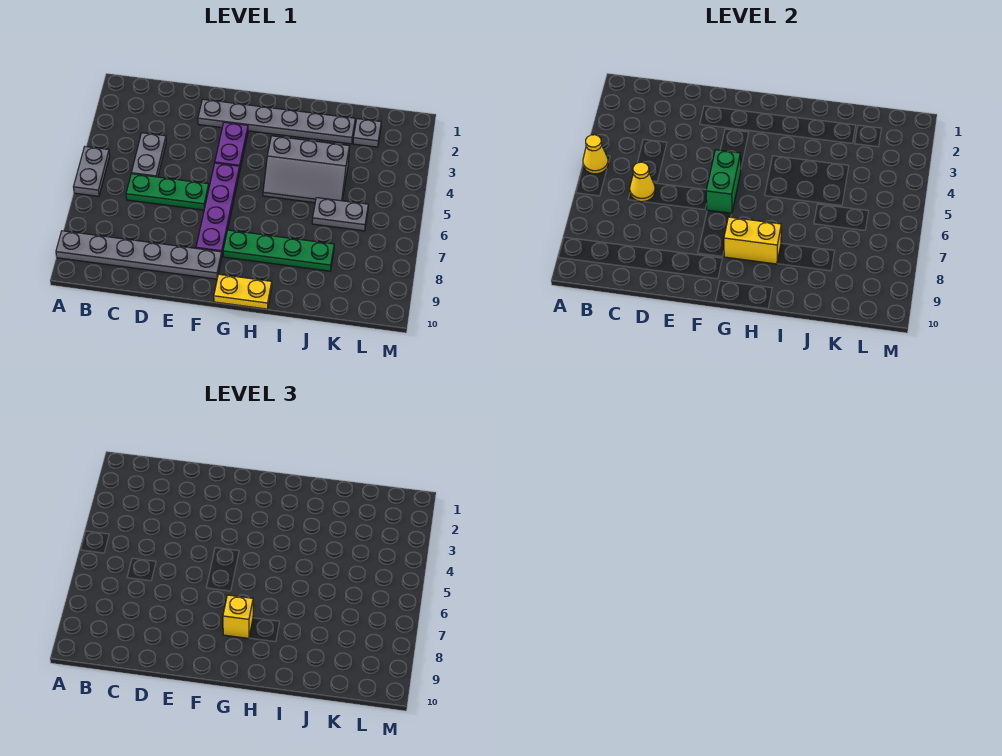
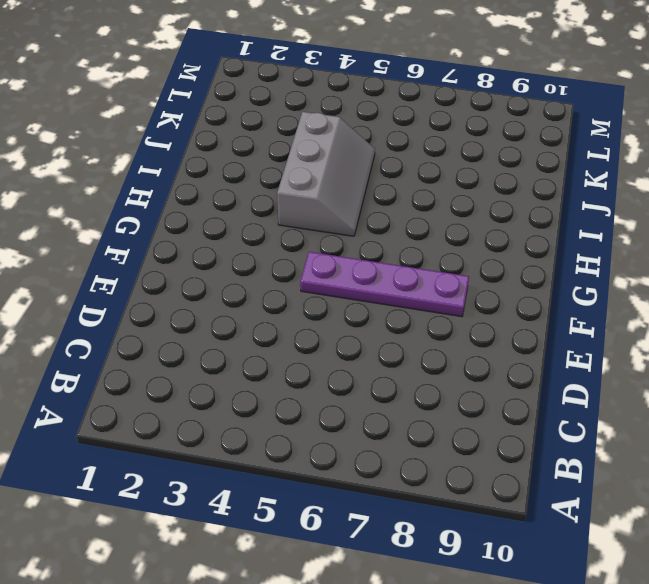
none -> grey 1x2 plate [74,147,110,196]
none -> grey 1x6 plate [56,231,222,279]
none -> grey 1x2 plate [131,133,166,177]

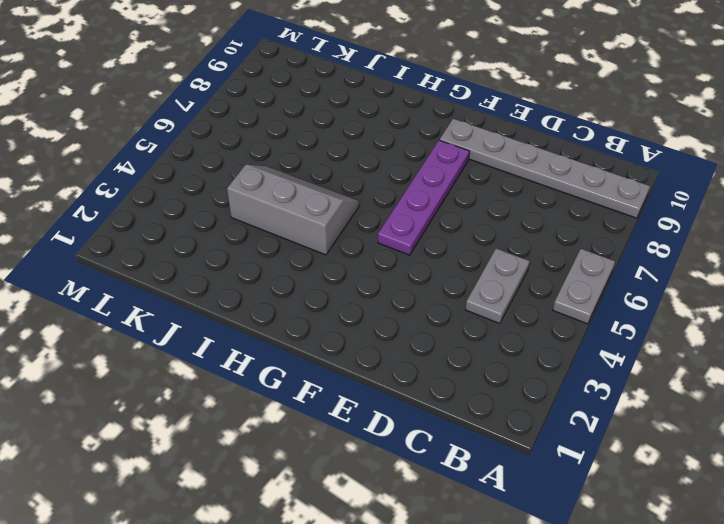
none -> green 1x3 plate [126,174,209,210]
none -> grey 1x6 plate [198,99,355,144]
none -> purple 1x2 plate [215,122,248,168]

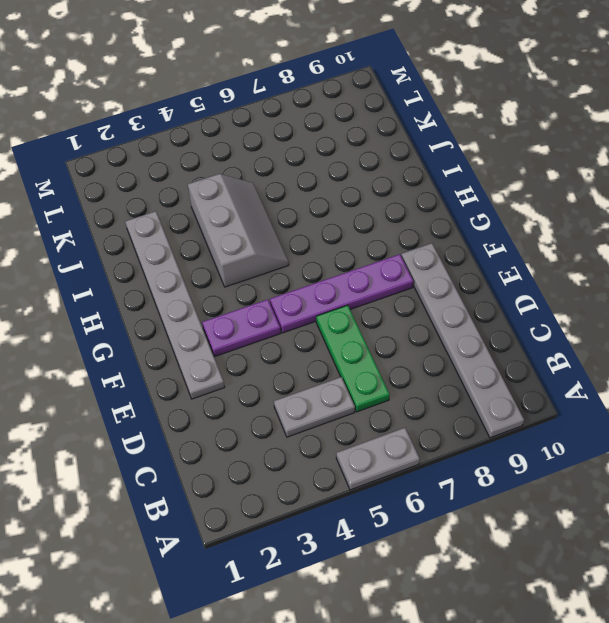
none -> green 1x4 plate [223,230,334,271]
none -> yellow 1x2 plate [214,274,272,309]
none -> grey 1x2 plate [312,198,368,231]

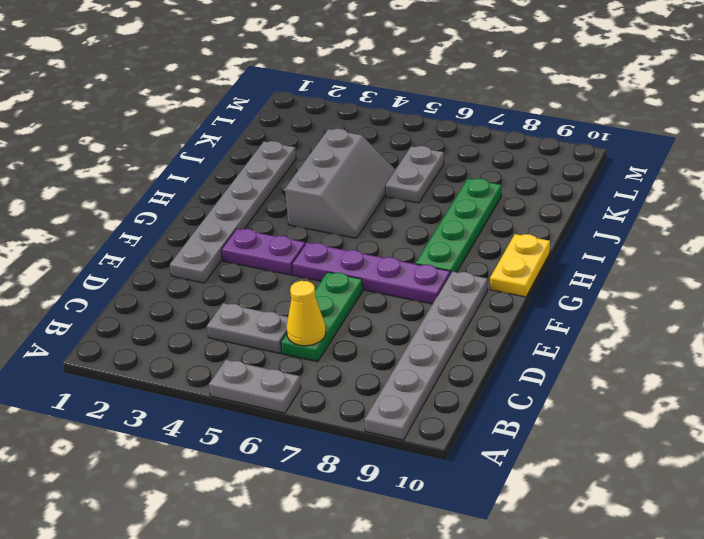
none -> grey 1x1 plate [353,119,381,147]
none -> yellow 1x1 cone [583,135,608,174]
none -> green 1x2 brick [706,150,741,213]

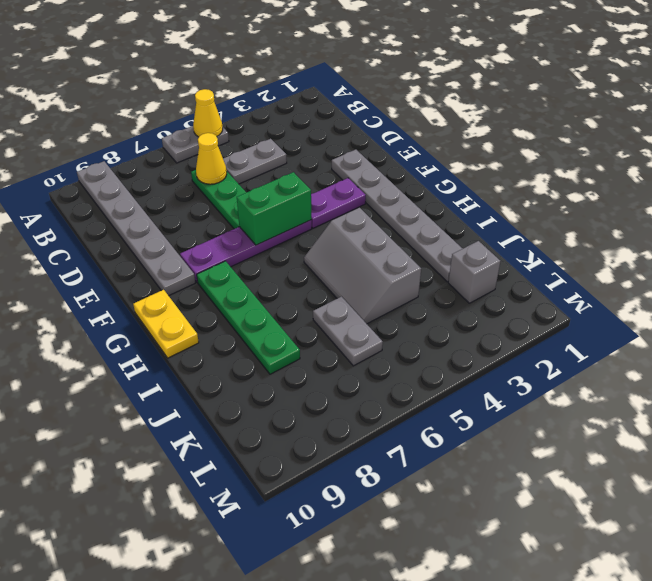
grey 1x1 brick [448,241,500,303] -> grey 1x1 plate [353,119,381,147]
none -> yellow 1x2 brick [724,217,781,264]
none -> yellow 1x1 brick [223,595,253,638]

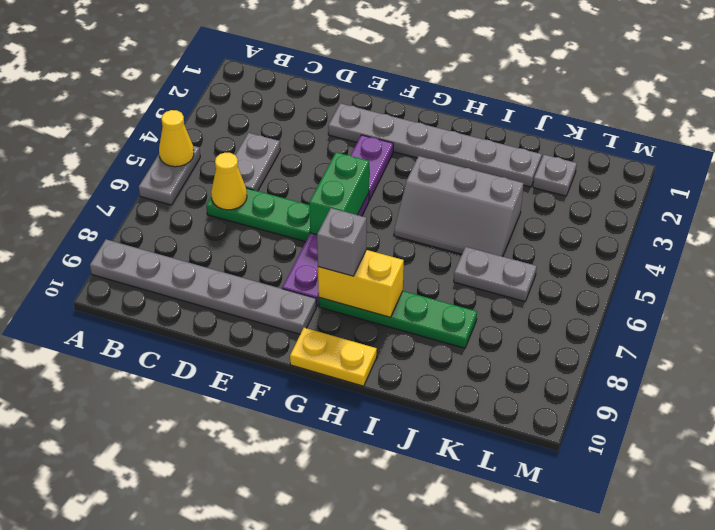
grey 1x1 brick [317,208,367,276] -> yellow 1x1 brick [223,595,253,638]

